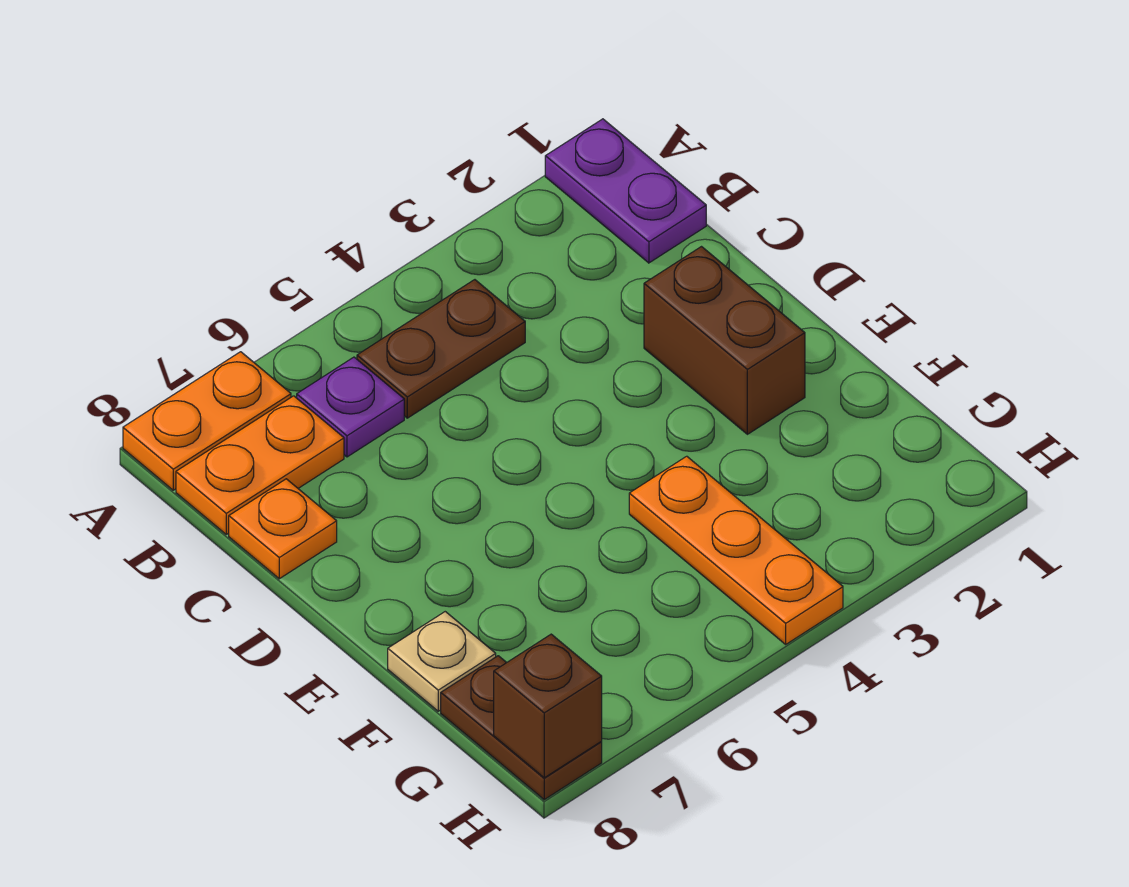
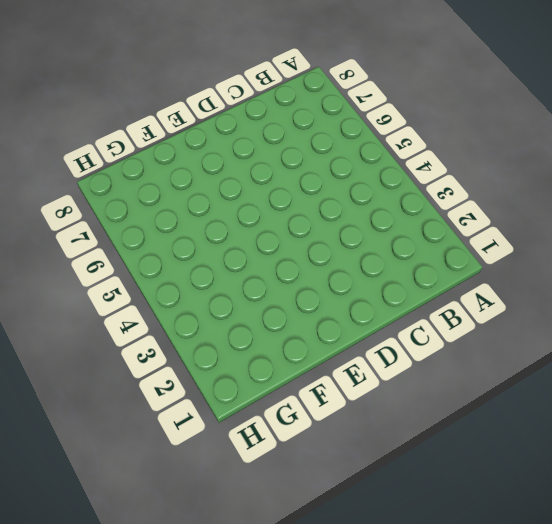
none -> purple 1x2 plate [545,119,706,263]
none -> orange 1x2 plate [123,352,291,490]

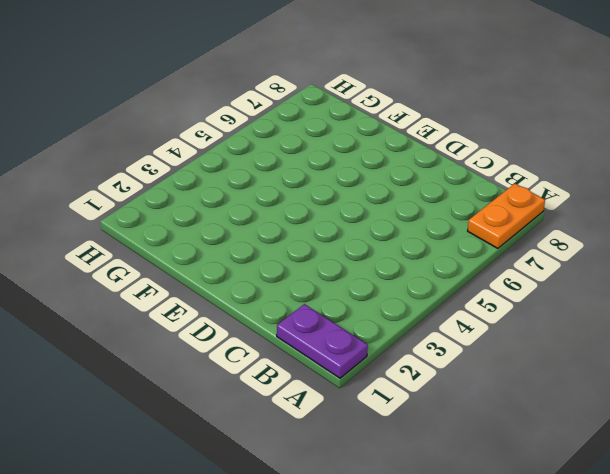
none -> brown 1x2 plate [357,280,525,418]
none -> purple 1x1 plate [297,357,404,457]

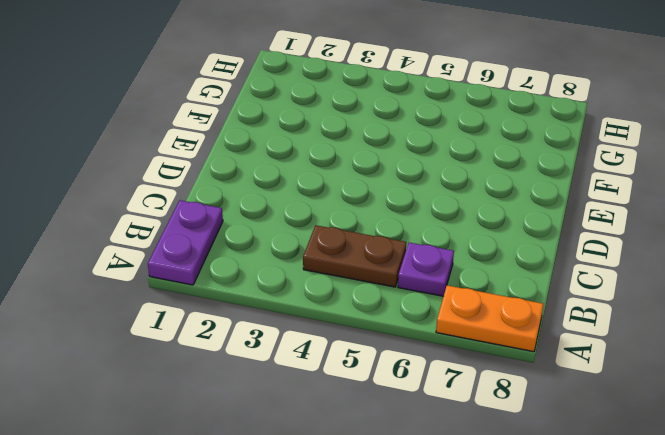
none -> orange 1x2 plate [176,396,344,534]
none -> orange 1x1 plate [229,479,337,579]

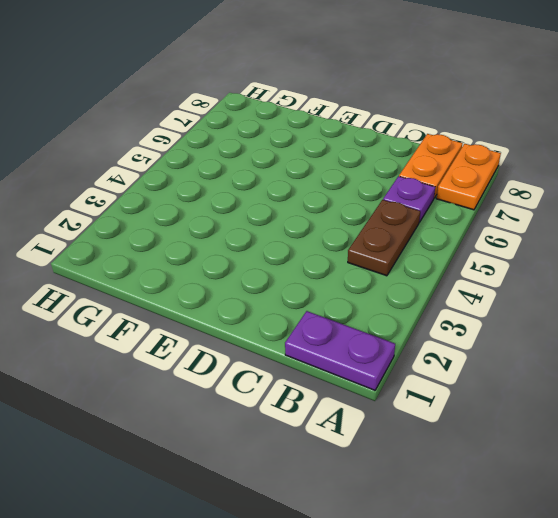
none -> orange 1x1 plate [229,479,337,579]
none -> brown 1x2 brick [644,247,805,434]

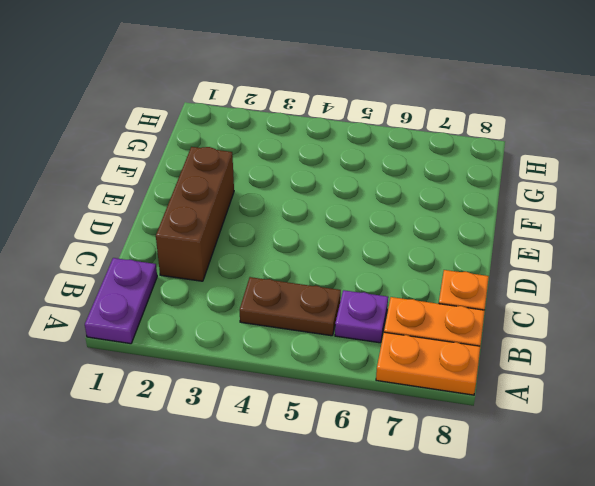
brown 1x3 brick [156,147,234,281] -> brown 1x2 brick [644,247,805,434]
none -> orange 1x3 plate [629,456,843,644]
none -> tan 1x1 plate [388,612,496,711]

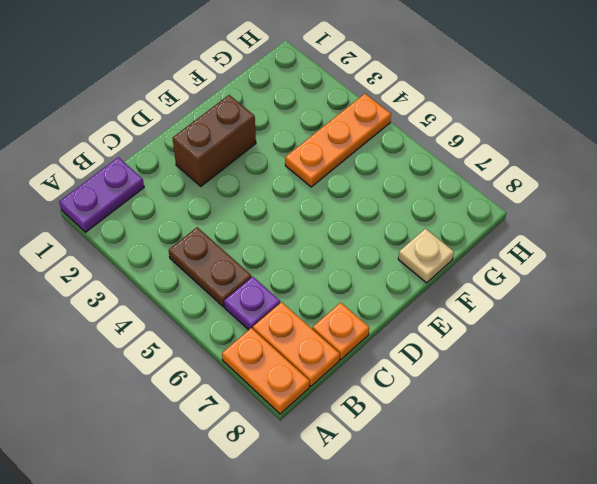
none -> brown 1x2 plate [441,656,602,800]
none -> brown 1x1 brick [494,634,602,778]

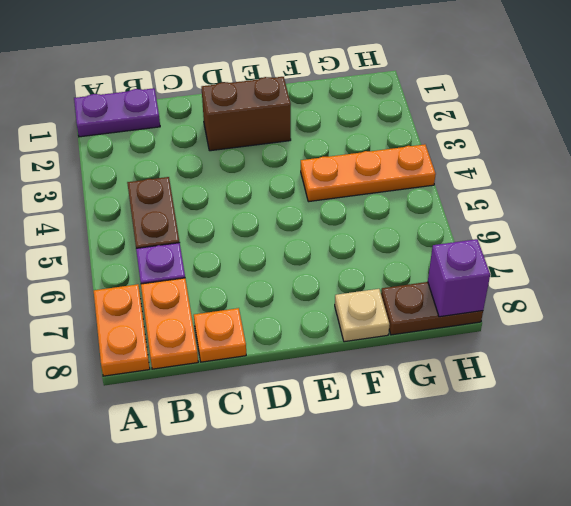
purple 1x1 brick [428,239,490,317] -> brown 1x1 brick [494,634,602,778]

